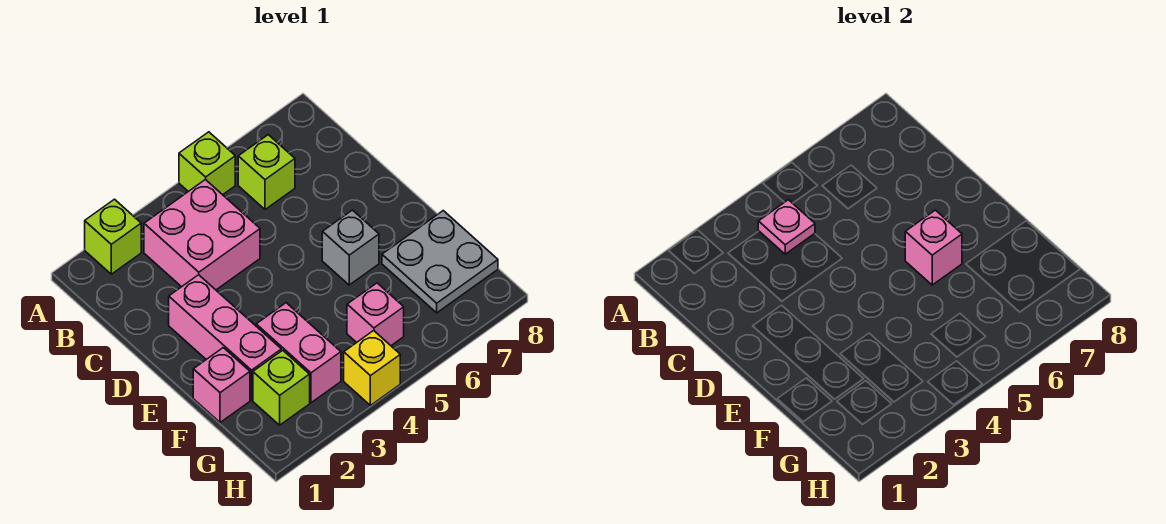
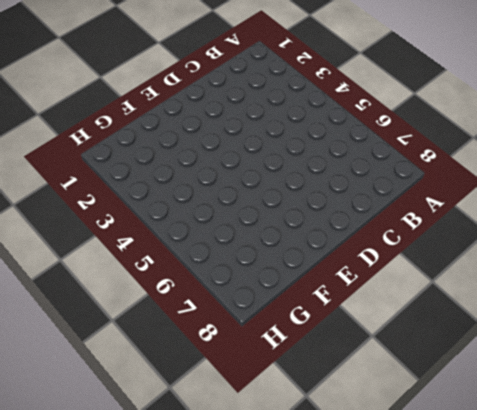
none -> lime 1x1 brick [85,199,141,274]
none -> lime 1x1 brick [179,132,235,195]
none -> pink 2x2 brick [144,179,260,290]

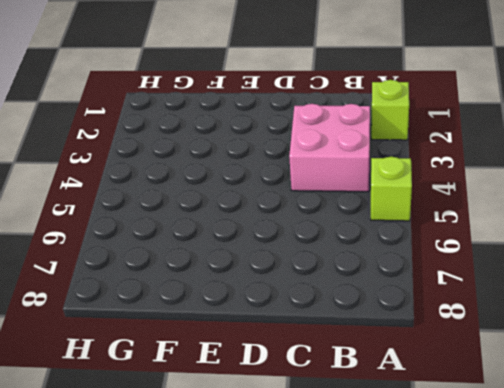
none -> lime 1x1 brick [238,135,295,209]
none -> pink 1x3 brick [169,275,281,400]
none -> grey 1x1 brick [322,210,379,285]

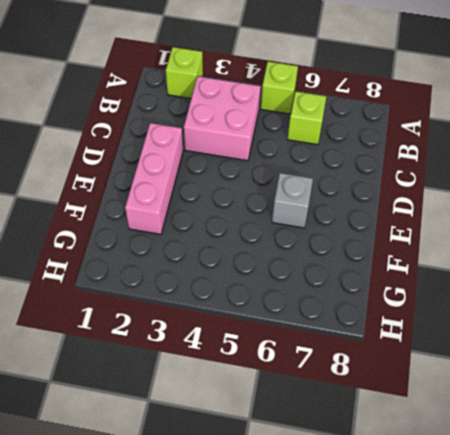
none -> pink 1x1 brick [193,348,250,422]
none -> pink 1x2 brick [256,303,341,403]
none -> grey 2x2 plate [382,211,498,313]

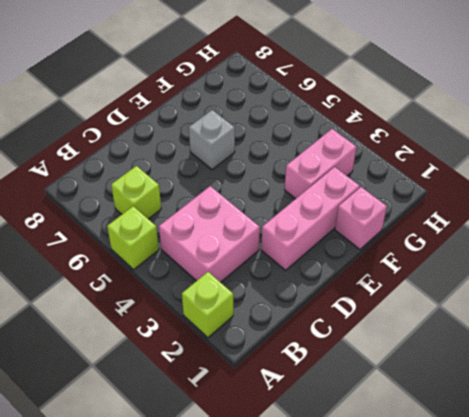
none -> grey 2x2 plate [382,211,498,313]
none -> lime 1x1 brick [253,350,310,425]
none -> pink 1x1 brick [347,283,404,345]

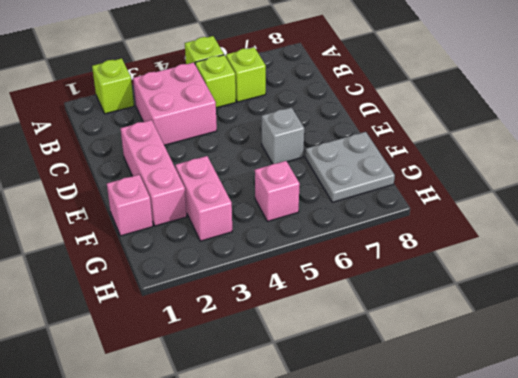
lime 1x1 brick [195,55,236,108] -> lime 1x1 brick moved to [253,350,310,425]
none -> yellow 1x1 brick [344,331,400,405]
none -> pink 1x1 plate [758,200,815,254]
none -> pink 1x1 brick [905,210,962,285]

